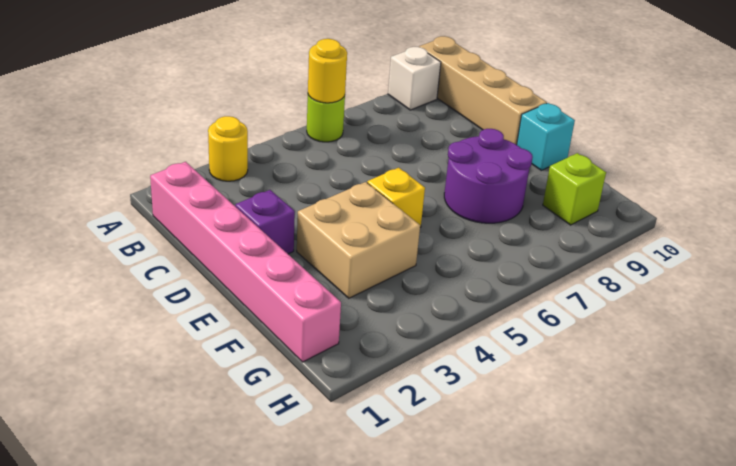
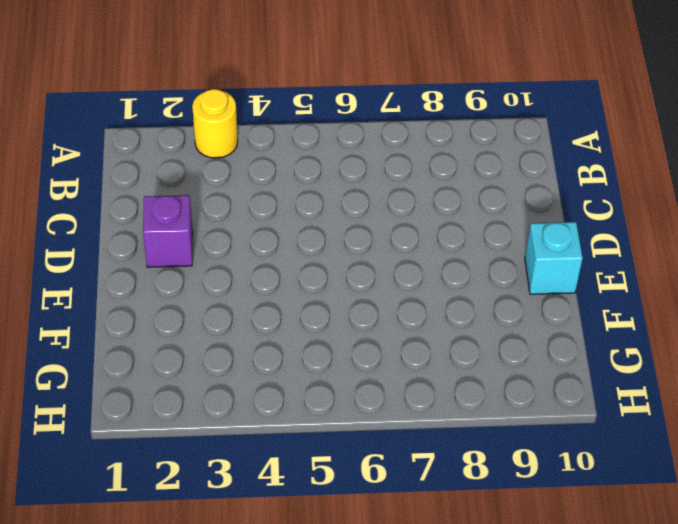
none -> lime 1x1 round brick [307,95,345,142]
none -> white 1x1 brick [388,47,441,110]
none -> tan 1x4 brick [419,36,547,145]

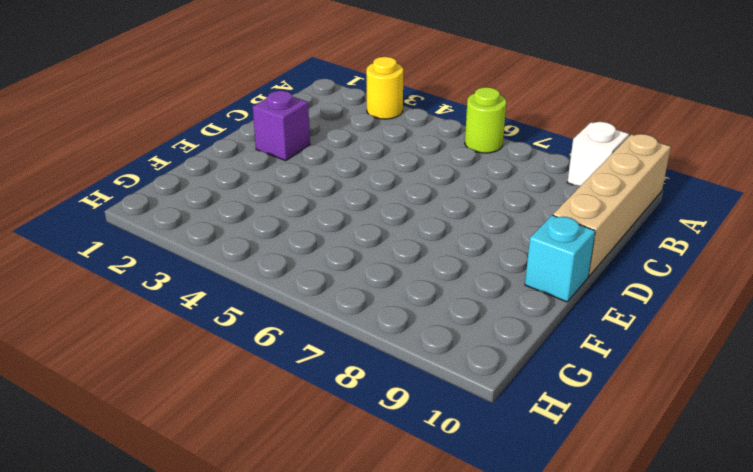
none -> pink 1x6 brick [150,162,341,362]
none -> tan 2x2 brick [297,182,420,298]
none -> yellow 1x1 brick [367,168,425,227]

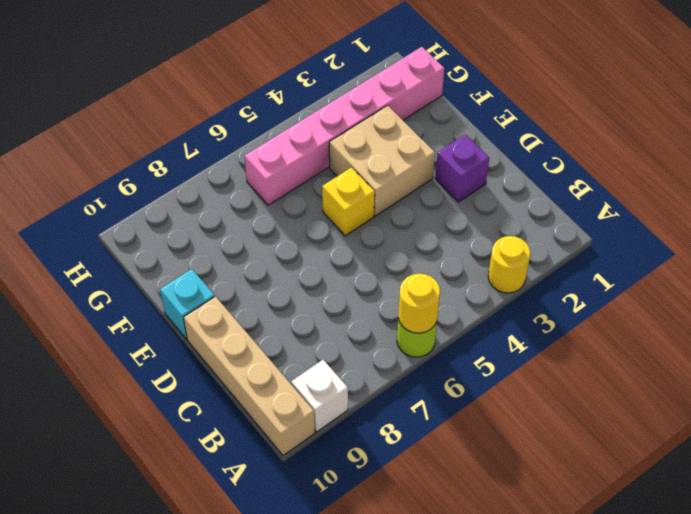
pink 1x6 brick [245,47,444,205] -> pink 1x6 brick turned to [150,162,341,362]
none -> purple 2x2 round brick [444,129,533,223]
none -> lime 1x1 brick [543,153,606,225]

